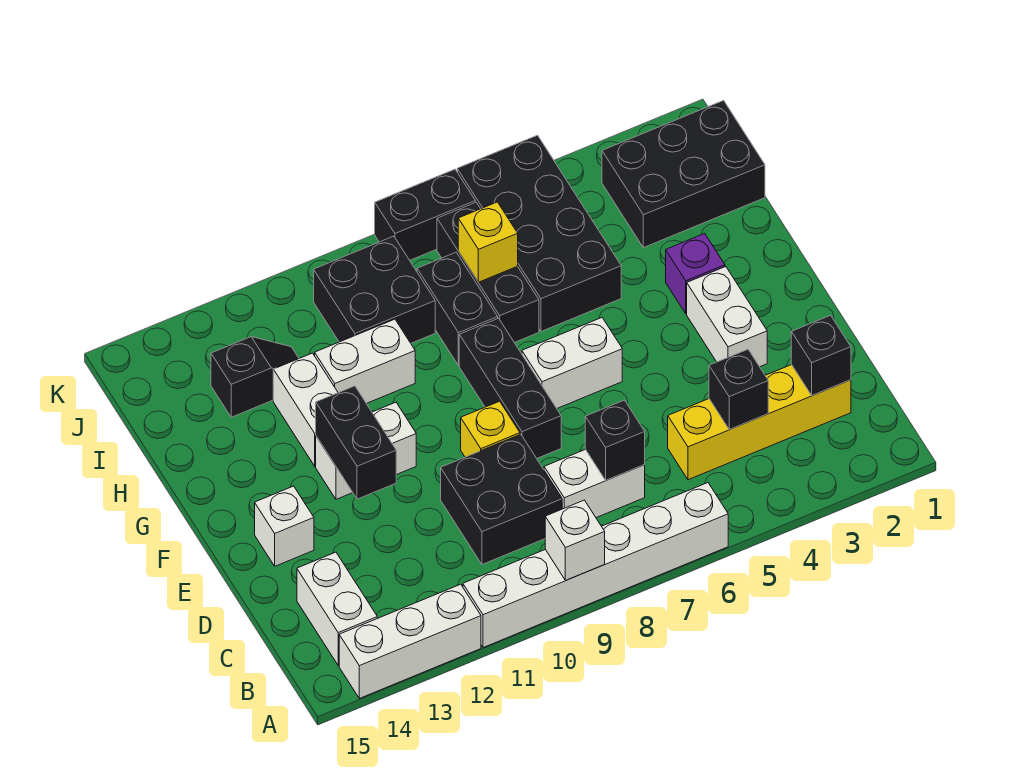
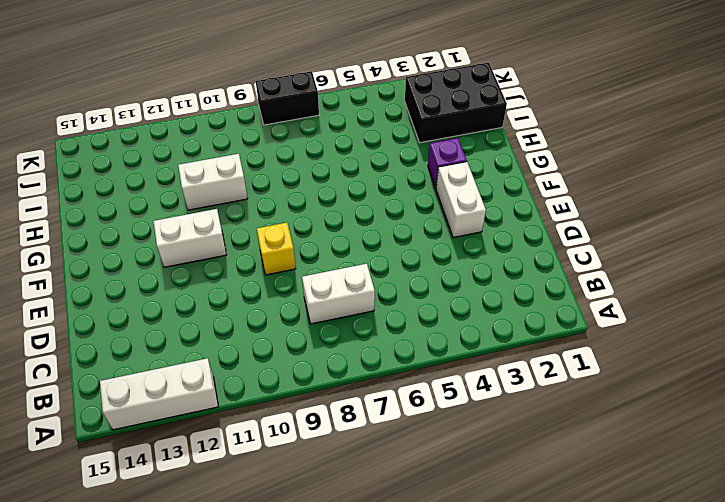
none -> white 1x6 brick [463,483,728,648]
none -> white 1x2 brick [297,552,377,665]
none -> yellow 1x4 brick [668,365,851,480]

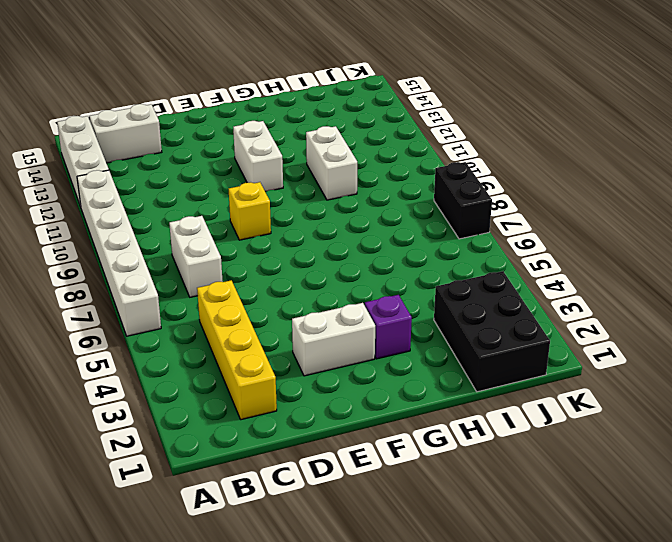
none -> black 2x2 brick [441,434,562,564]
none -> black 1x3 brick [459,318,561,458]
none -> white 1x1 brick [255,486,314,566]

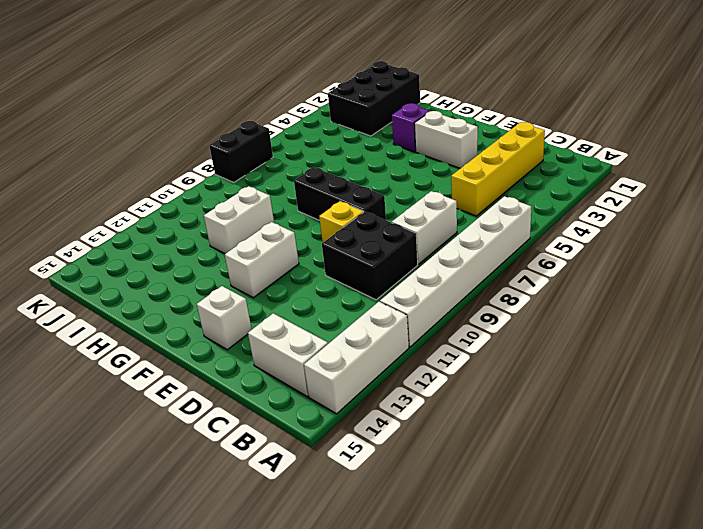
none -> white 1x2 brick [522,318,622,408]
none -> white 1x2 brick [273,353,338,466]
none -> black 2x4 brick [457,135,621,331]

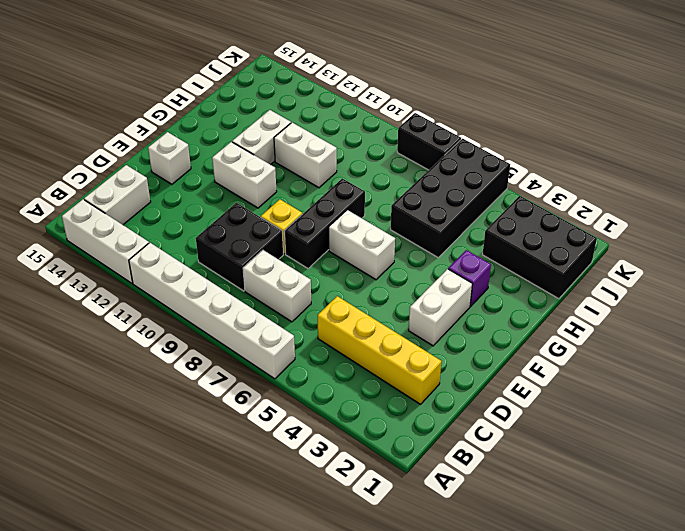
none -> black 1x3 brick [437,202,539,343]
none -> black 1x2 brick [417,252,498,366]
none -> black 2x2 brick [314,236,435,343]

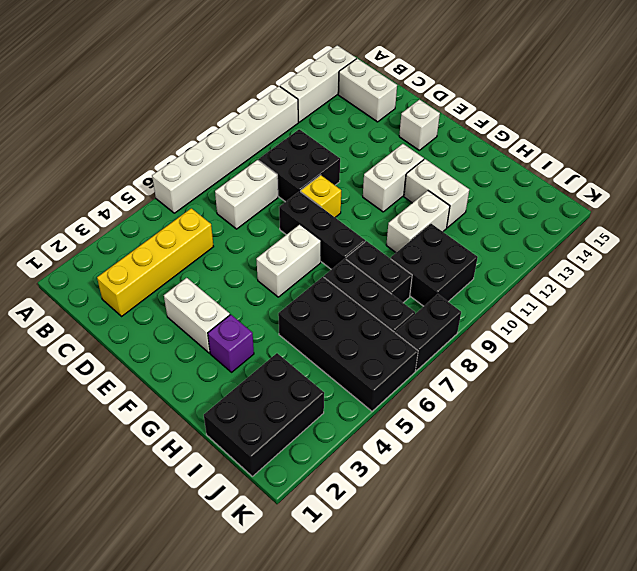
none -> black 1x2 slope [211,337,299,417]
none -> white 1x1 brick [545,500,605,580]
none -> black 1x1 brick [791,315,851,396]

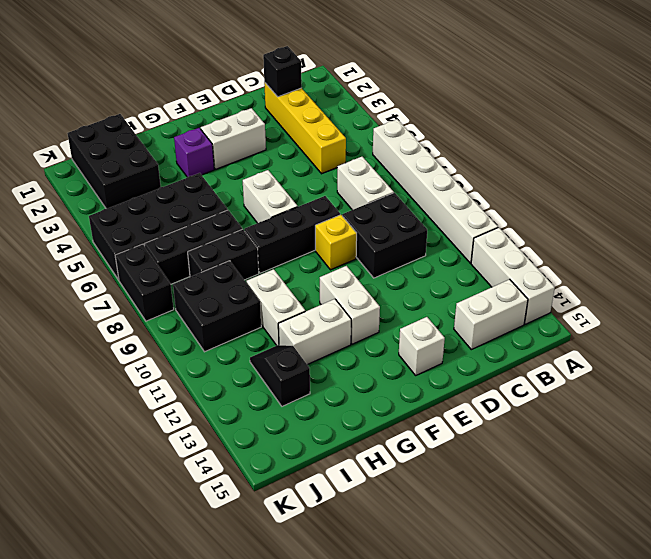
none -> white 1x1 brick [545,500,605,580]
none -> black 1x1 brick [709,349,768,430]
none -> black 1x1 brick [585,400,645,480]

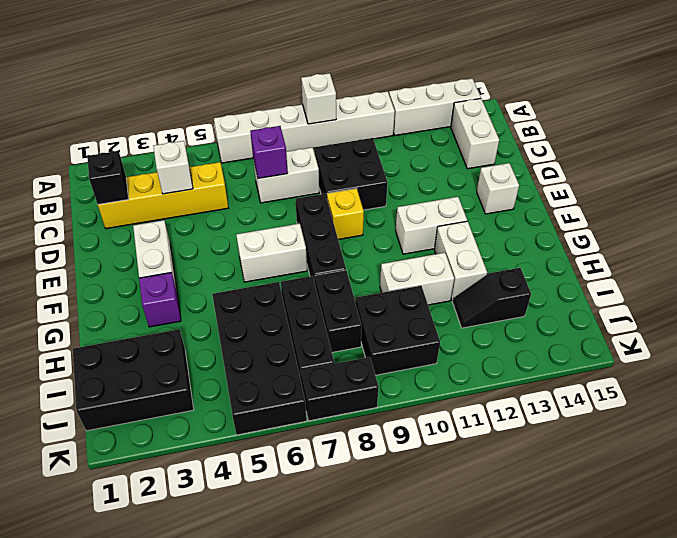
white 1x1 brick [153,141,193,194] -> black 1x1 brick [709,349,768,430]
purple 1x1 brick [250,126,288,178] -> black 1x1 brick [585,400,645,480]
none -> black 1x2 brick [316,386,396,499]
none -> yellow 1x1 brick [458,202,518,282]

